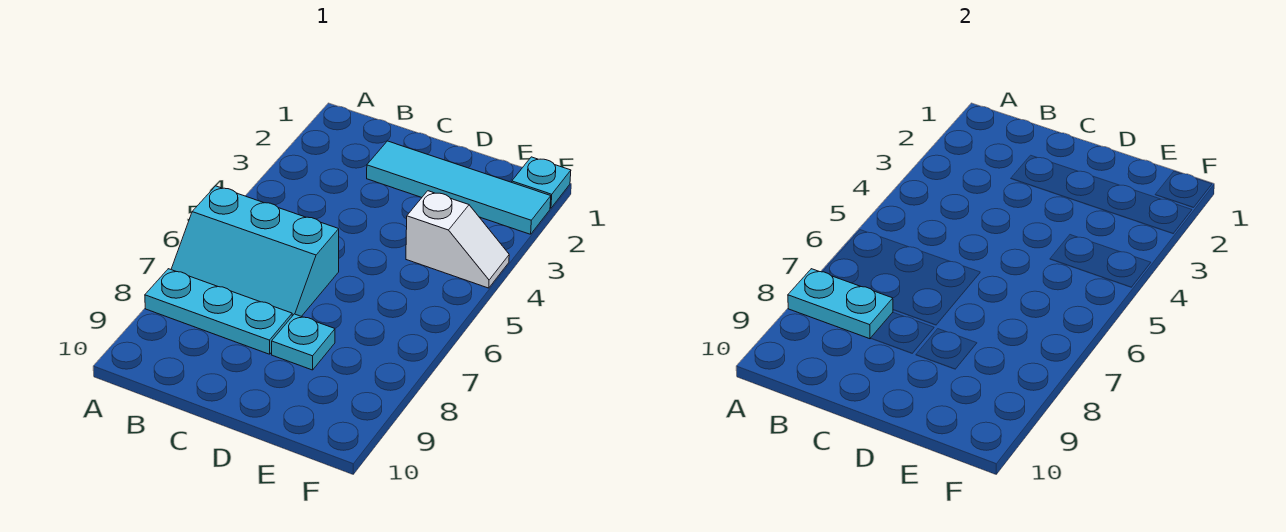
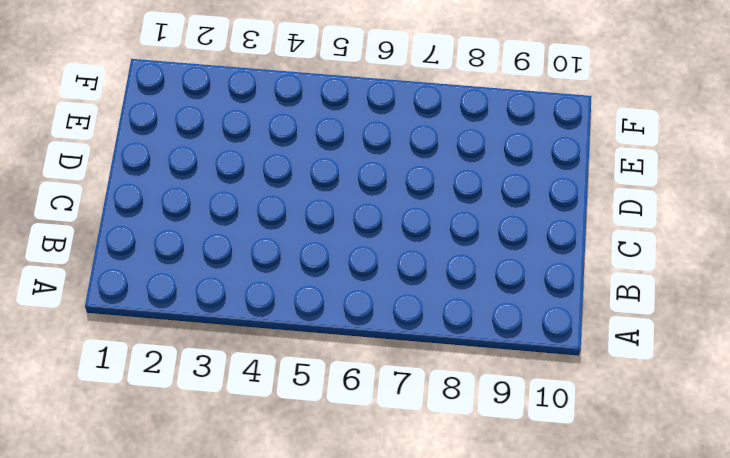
none -> cyan 2x3 slope [171,186,339,316]
none -> cyan 1x3 plate [145,269,292,354]

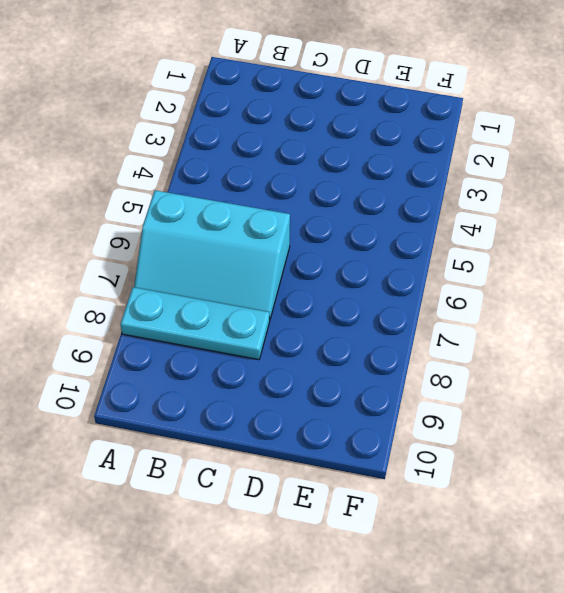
none -> cyan 1x4 tile [367,141,551,234]
none -> cyan 1x1 plate [272,314,335,370]

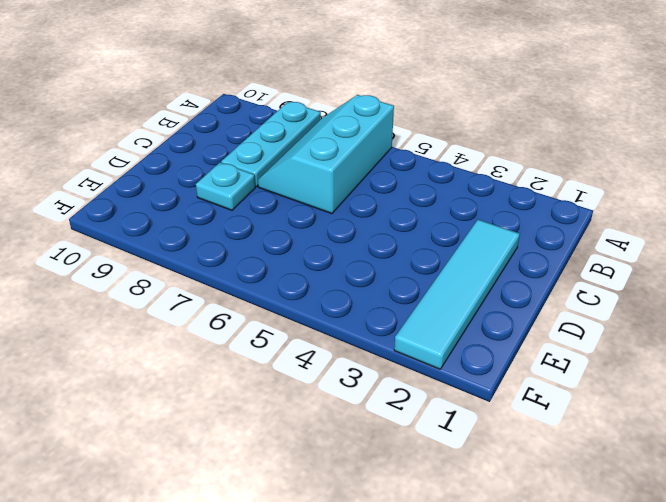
none -> white 1x2 slope [406,191,509,288]
none -> cyan 1x1 plate [512,157,571,208]

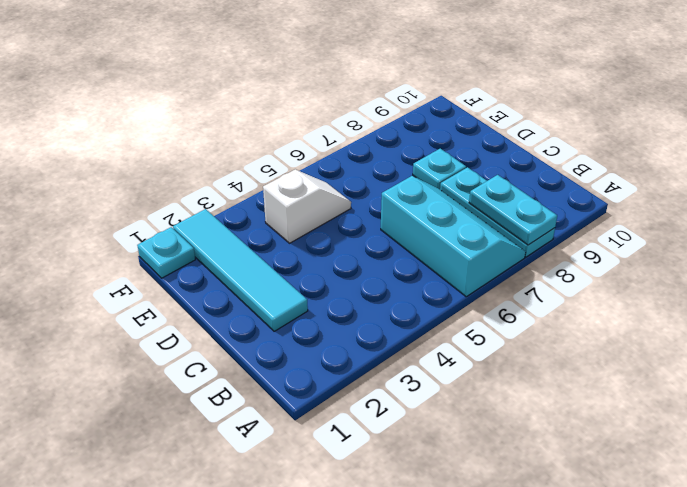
white 1x2 slope [263,170,351,243] -> white 1x2 slope turned to [406,191,509,288]

